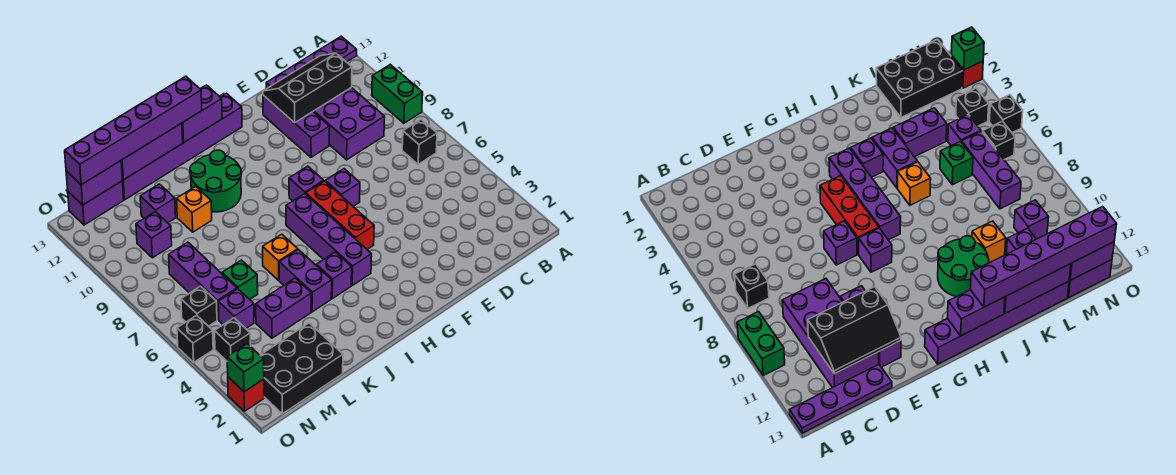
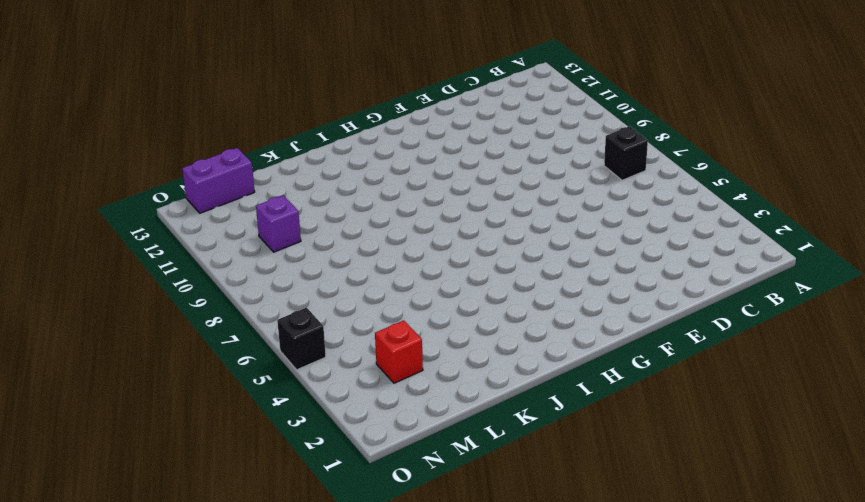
red 1x1 brick [375,320,423,383] -> red 1x1 brick moved to [228,377,264,411]
none -> green 1x2 brick [372,65,423,123]
none -> purple 1x4 plate [266,36,357,89]
none -> purple 2x4 brick [313,87,385,160]
none -> purple 1x3 brick [263,95,330,157]

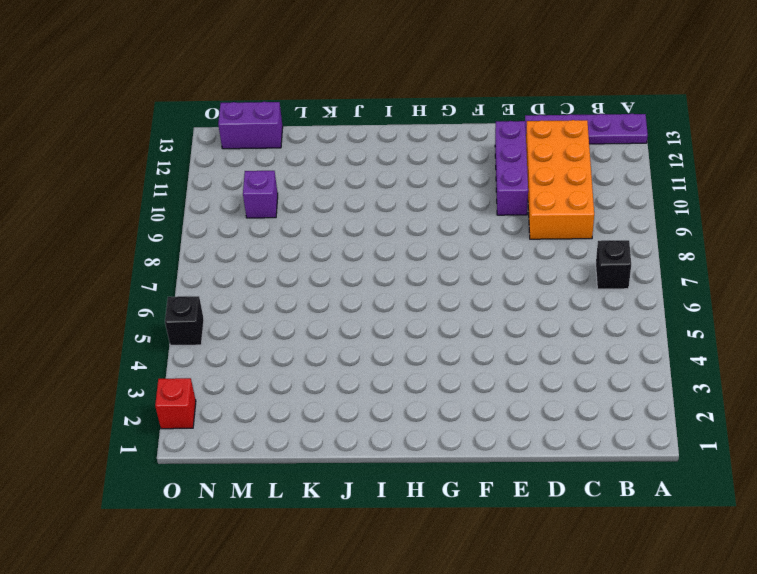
orange 2x4 brick [526,120,594,239] -> purple 2x4 brick [313,87,385,160]
none -> green 1x2 brick [372,65,423,123]
none -> purple 1x1 brick [325,169,360,206]
none -> red 1x3 brick [306,181,374,249]
none -> purple 1x1 brick [289,166,324,201]

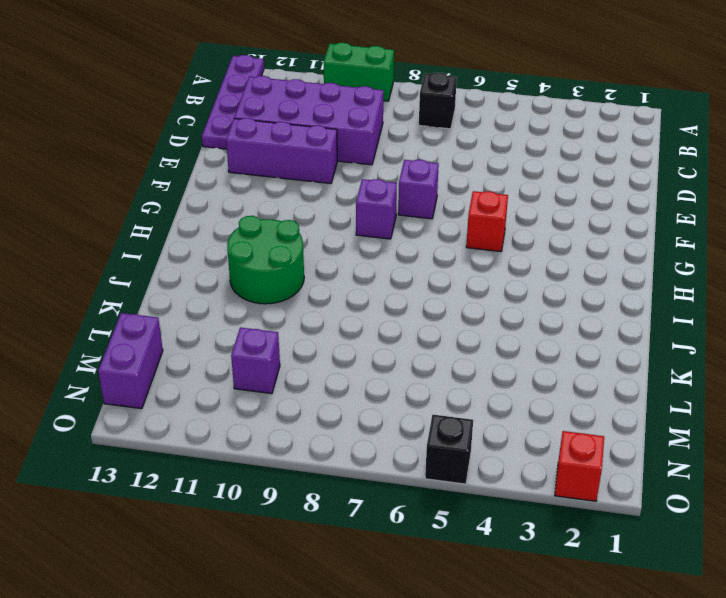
red 1x1 brick [466,191,508,252] -> red 1x3 brick [306,181,374,249]
none -> purple 1x6 brick [122,94,242,200]
none -> purple 1x4 brick [286,194,372,285]
none -> purple 1x1 brick [316,252,352,299]
none -> purple 1x2 brick [279,250,332,312]

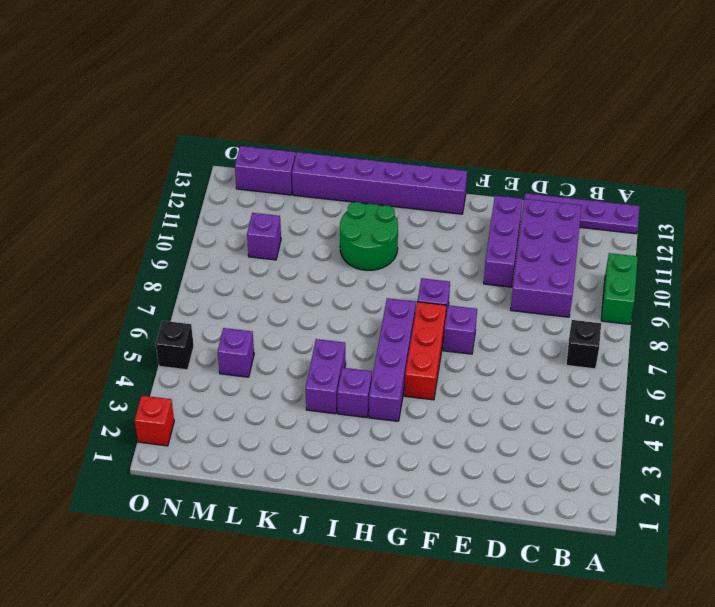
none -> orange 1x1 brick [263,234,298,280]
none -> purple 1x2 brick [256,278,312,338]
none -> orange 1x1 brick [177,186,212,232]
none -> black 2x3 brick [260,323,343,414]

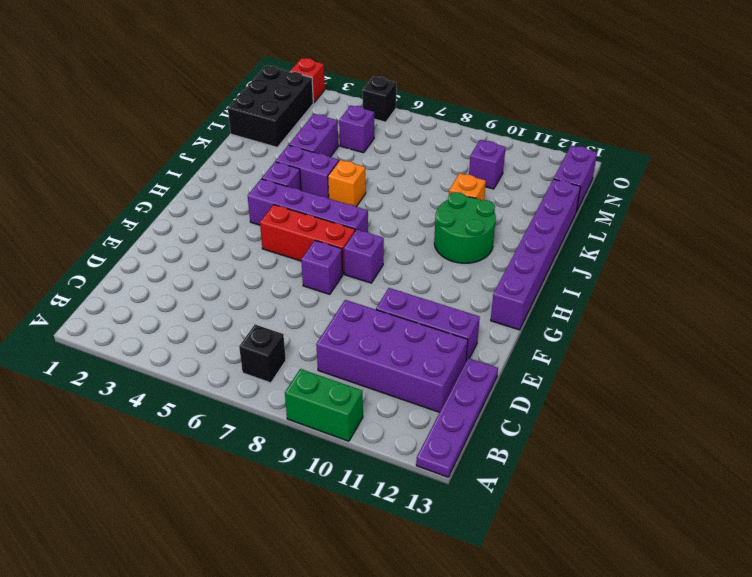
none -> green 1x1 brick [222,260,258,300]
none -> purple 1x1 brick [140,184,176,223]
none -> purple 1x3 brick [169,242,237,320]
none -> black 1x1 brick [215,318,251,361]

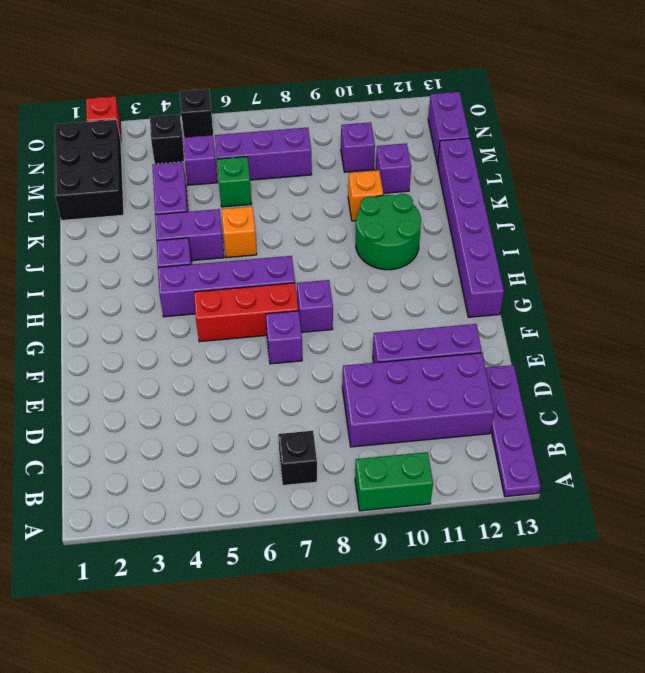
none -> black 1x1 brick [181,286,217,326]
none -> black 2x3 slope [263,53,352,123]
none -> purple 1x2 brick [182,85,222,143]
none -> purple 1x3 brick [121,123,183,180]

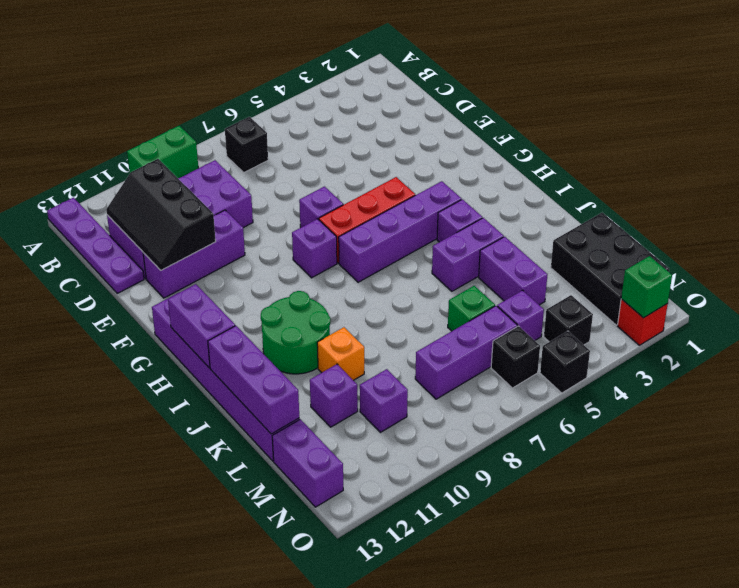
none -> orange 1x1 brick [263,234,298,280]
none -> purple 1x2 brick [66,161,122,205]
none -> purple 1x6 brick [65,76,202,185]

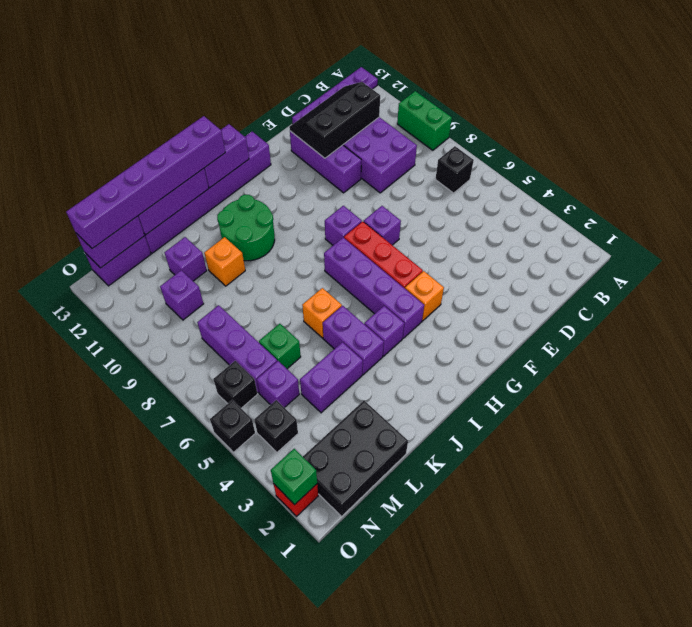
orange 1x1 brick [405,271,444,321] -> none

